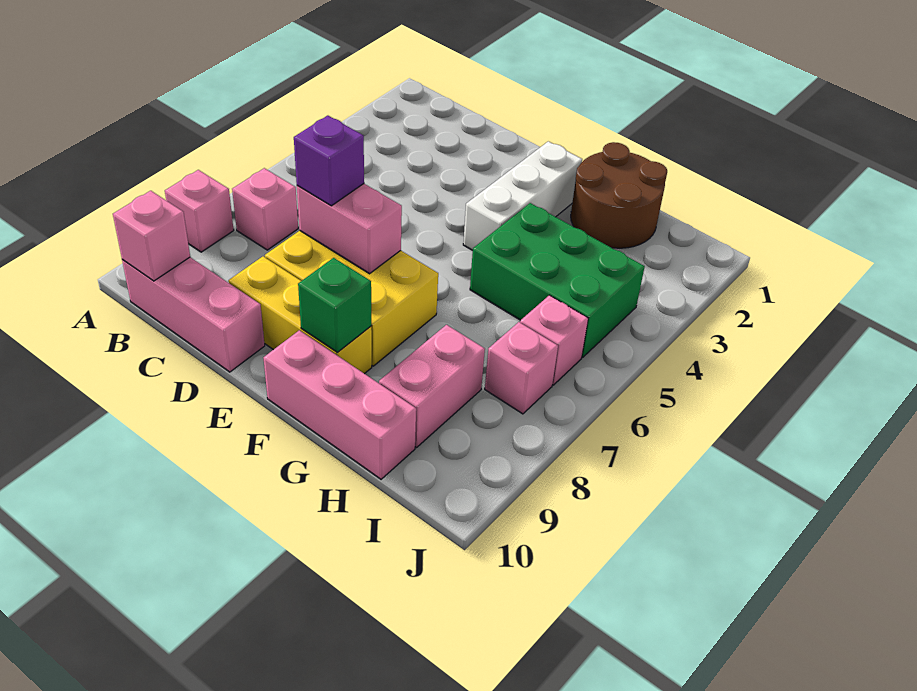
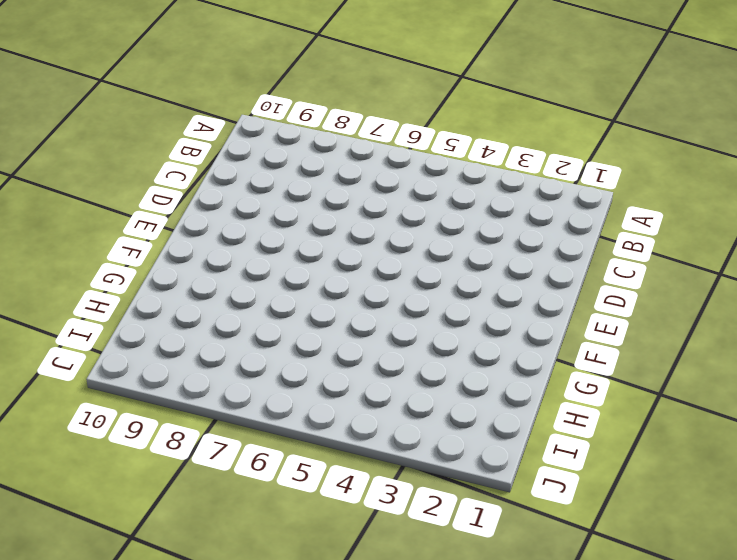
none -> pink 1x1 brick [165,170,234,252]
none -> pink 1x1 brick [232,168,298,250]
none -> pink 1x3 brick [122,257,265,372]

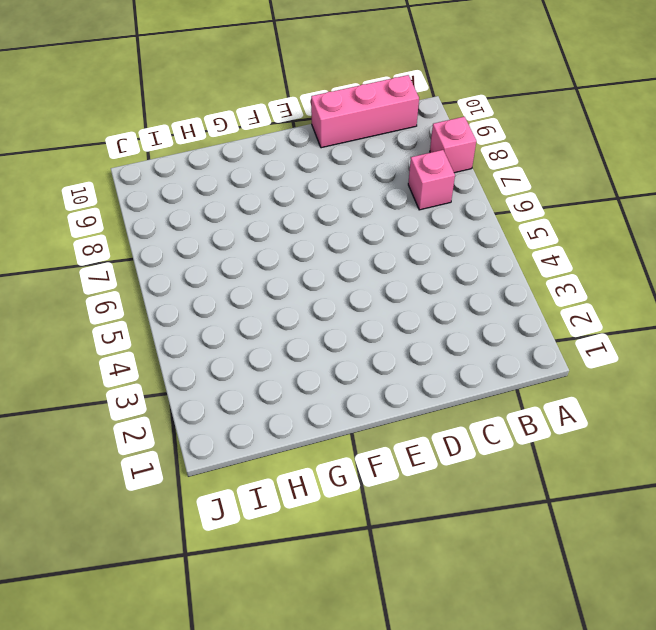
none -> yellow 2x3 brick [265,231,438,366]
none -> yellow 1x3 brick [228,256,372,374]
none -> white 1x3 brick [463,141,582,250]

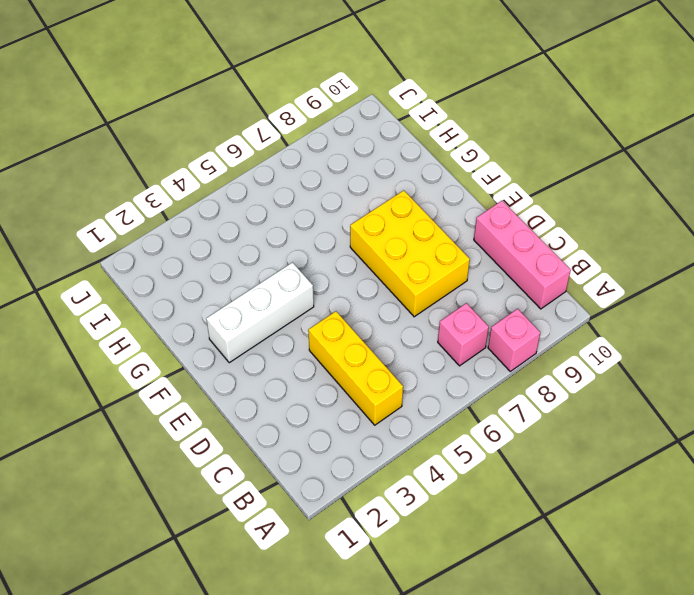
yellow 1x3 brick [308,311,403,425] -> yellow 1x3 brick moved to [228,256,372,374]
none -> pink 1x3 brick [264,330,416,479]
none -> brown 2x2 round brick [571,142,667,248]
none -> green 2x3 brick [470,203,645,357]

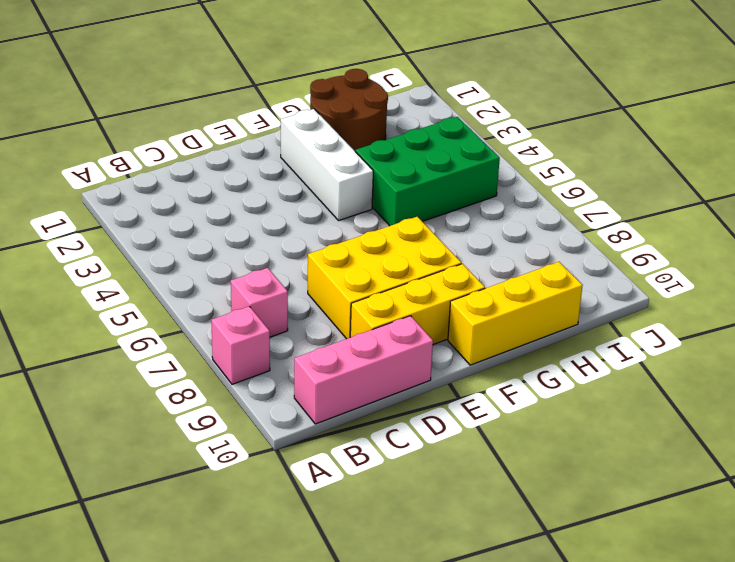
yellow 1x3 brick [448,262,583,365] -> pink 1x3 brick [264,330,416,479]
none -> pink 1x2 brick [379,325,485,448]
none -> pink 1x1 brick [520,295,588,385]
none -> pink 1x1 brick [485,322,558,414]

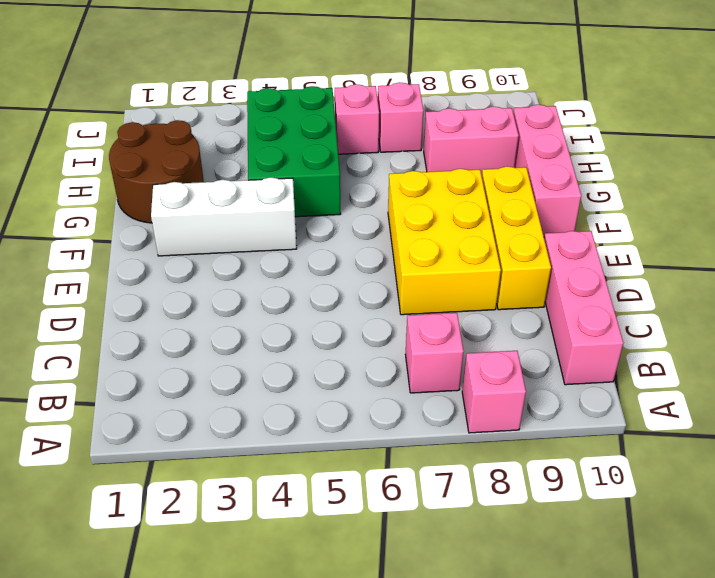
none -> pink 1x1 brick [113,191,190,281]
none -> pink 1x2 brick [297,184,402,274]
none -> green 1x1 brick [298,258,371,352]

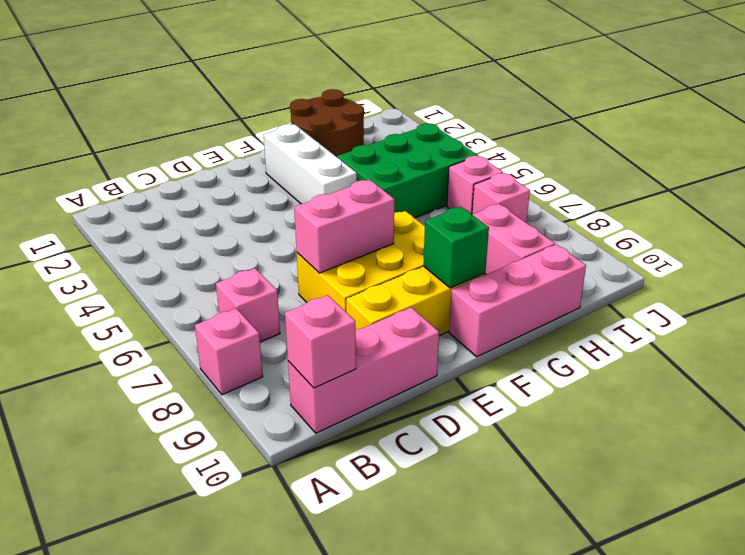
none -> purple 1x1 brick [294,116,364,206]

